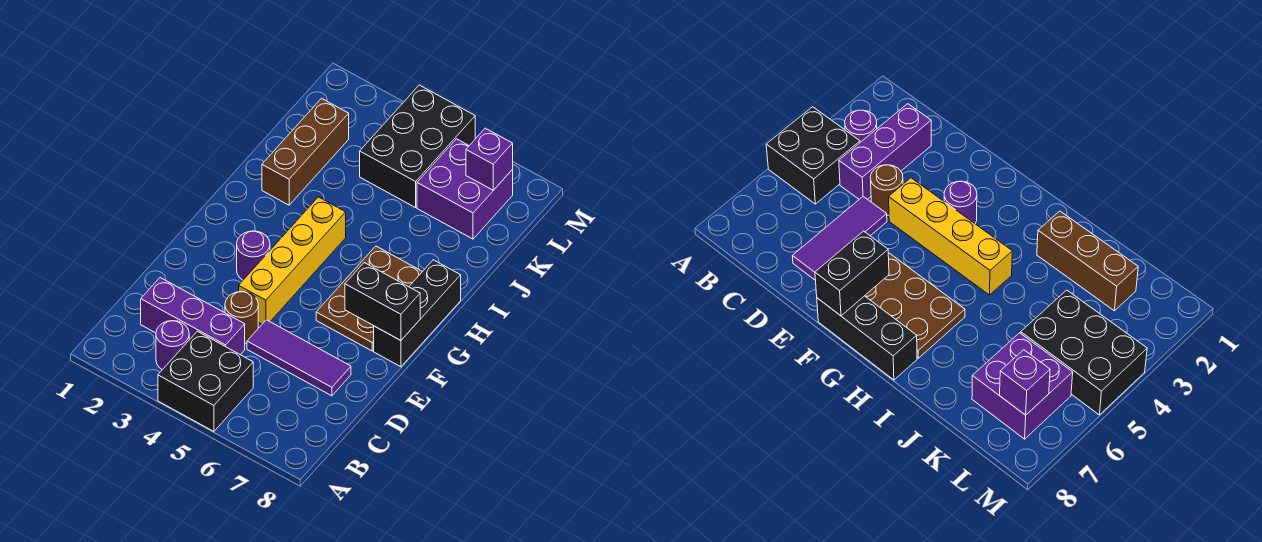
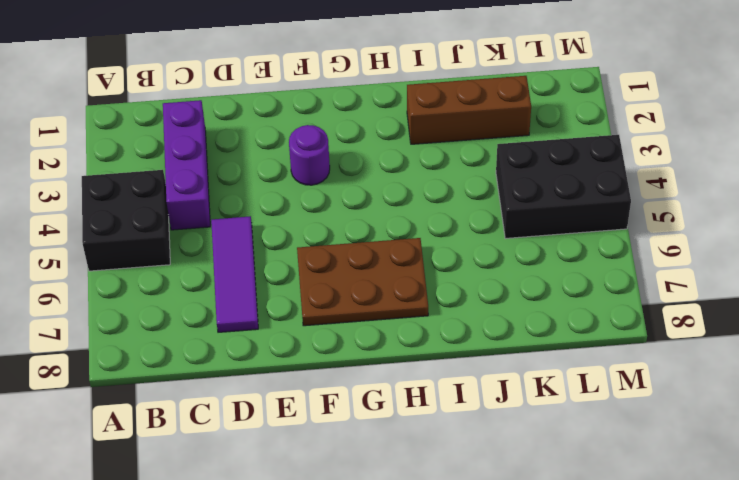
none -> purple 1x1 round brick [156,321,189,370]
none -> brown 1x1 round brick [225,292,258,343]
none -> yellow 1x4 brick [239,197,346,324]

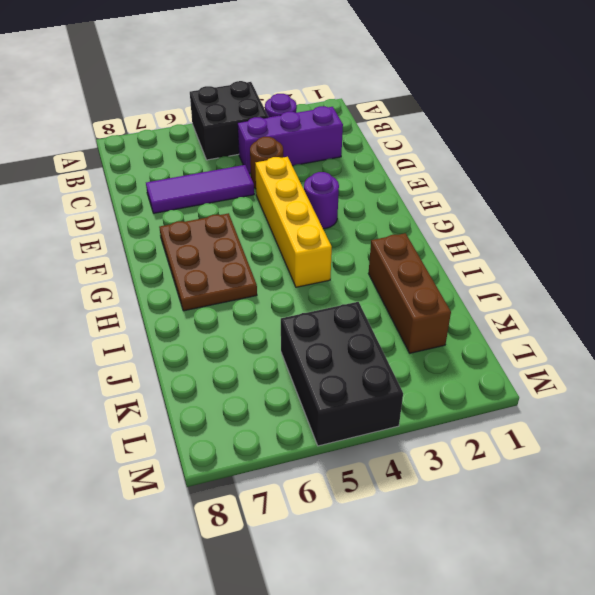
none -> black 1x3 brick [374,260,461,367]
none -> purple 2x2 brick [417,139,513,239]
none -> black 1x2 brick [345,263,420,340]

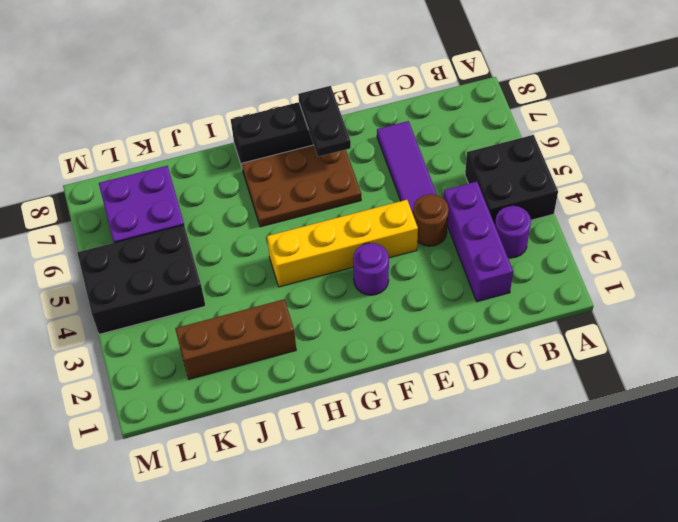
black 1x2 plate [298,86,351,157] -> black 1x2 brick [345,263,420,340]
none -> purple 1x1 brick [466,128,513,190]

